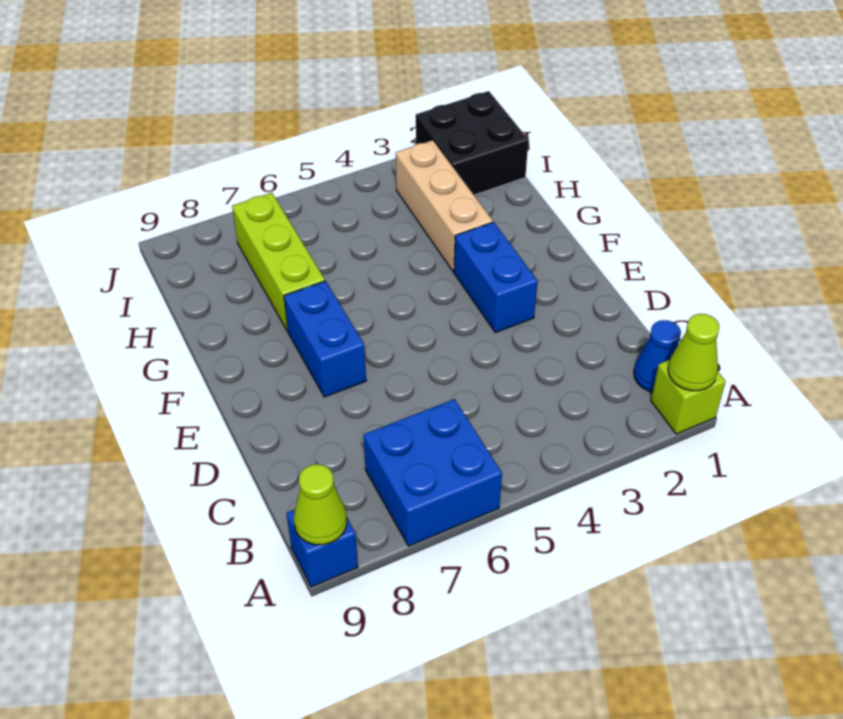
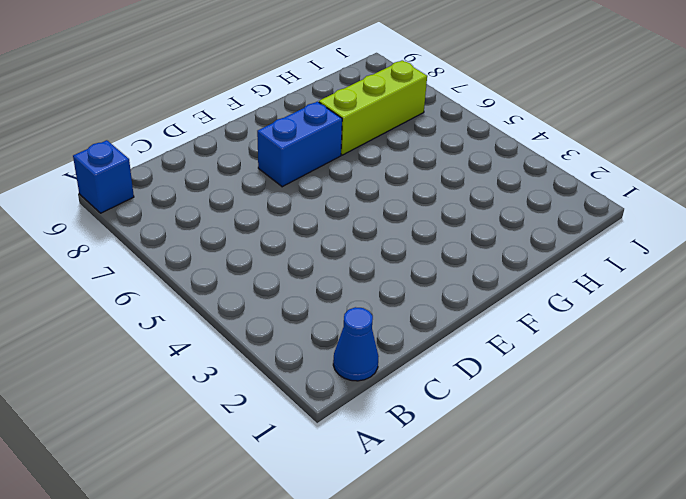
none -> lime 1x1 brick [651,360,726,434]
none -> blue 2x2 brick [364,399,502,546]

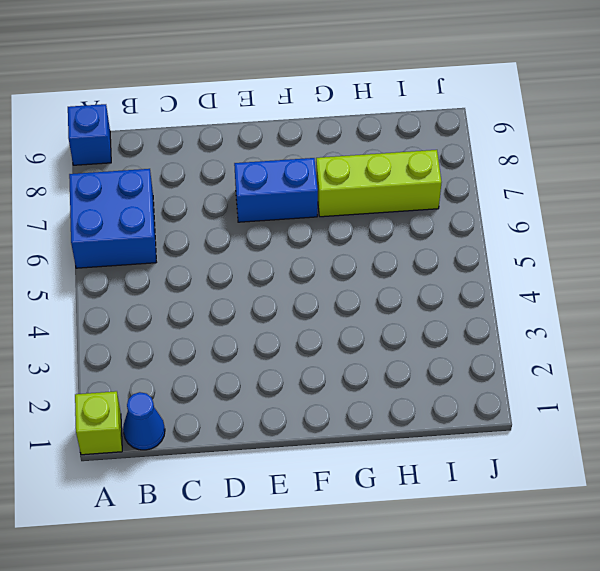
none -> blue 1x2 brick [454,222,538,333]
none -> tan 1x3 brick [396,140,493,272]

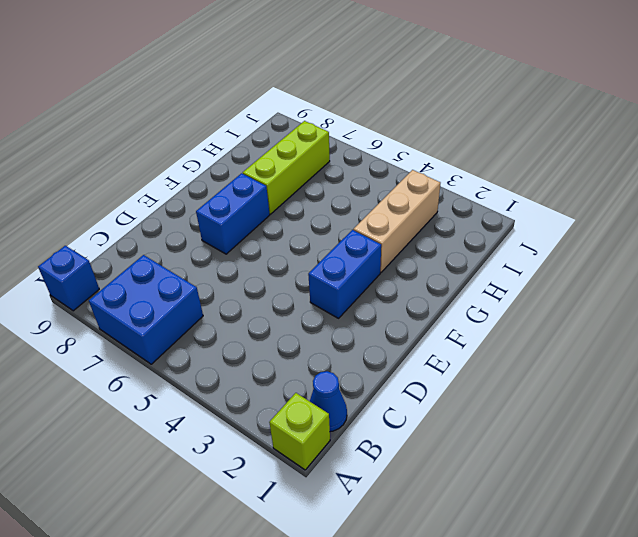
none -> black 2x2 brick [416,91,528,195]
none -> lime 1x1 cone [668,314,719,391]

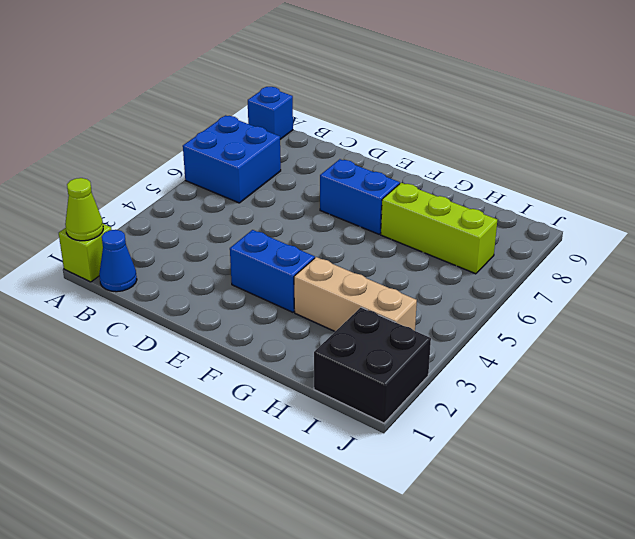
none -> lime 1x1 cone [294,464,347,545]

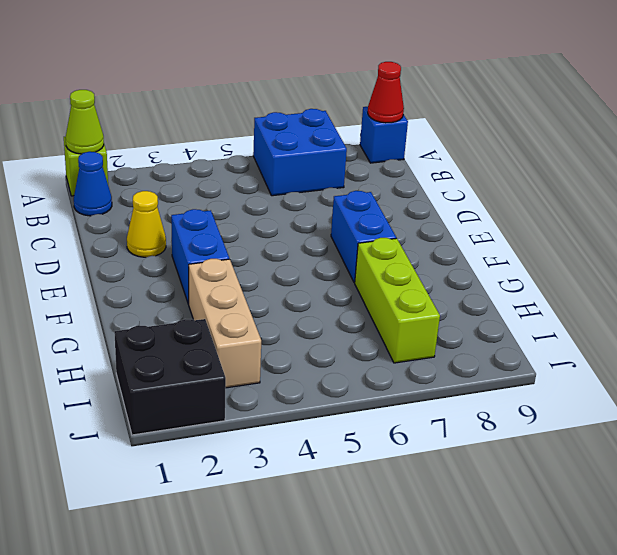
red 1x1 cone [368,62,404,123] -> lime 1x1 cone [294,464,347,545]
yellow 1x1 cone [127,191,166,257] -> none

